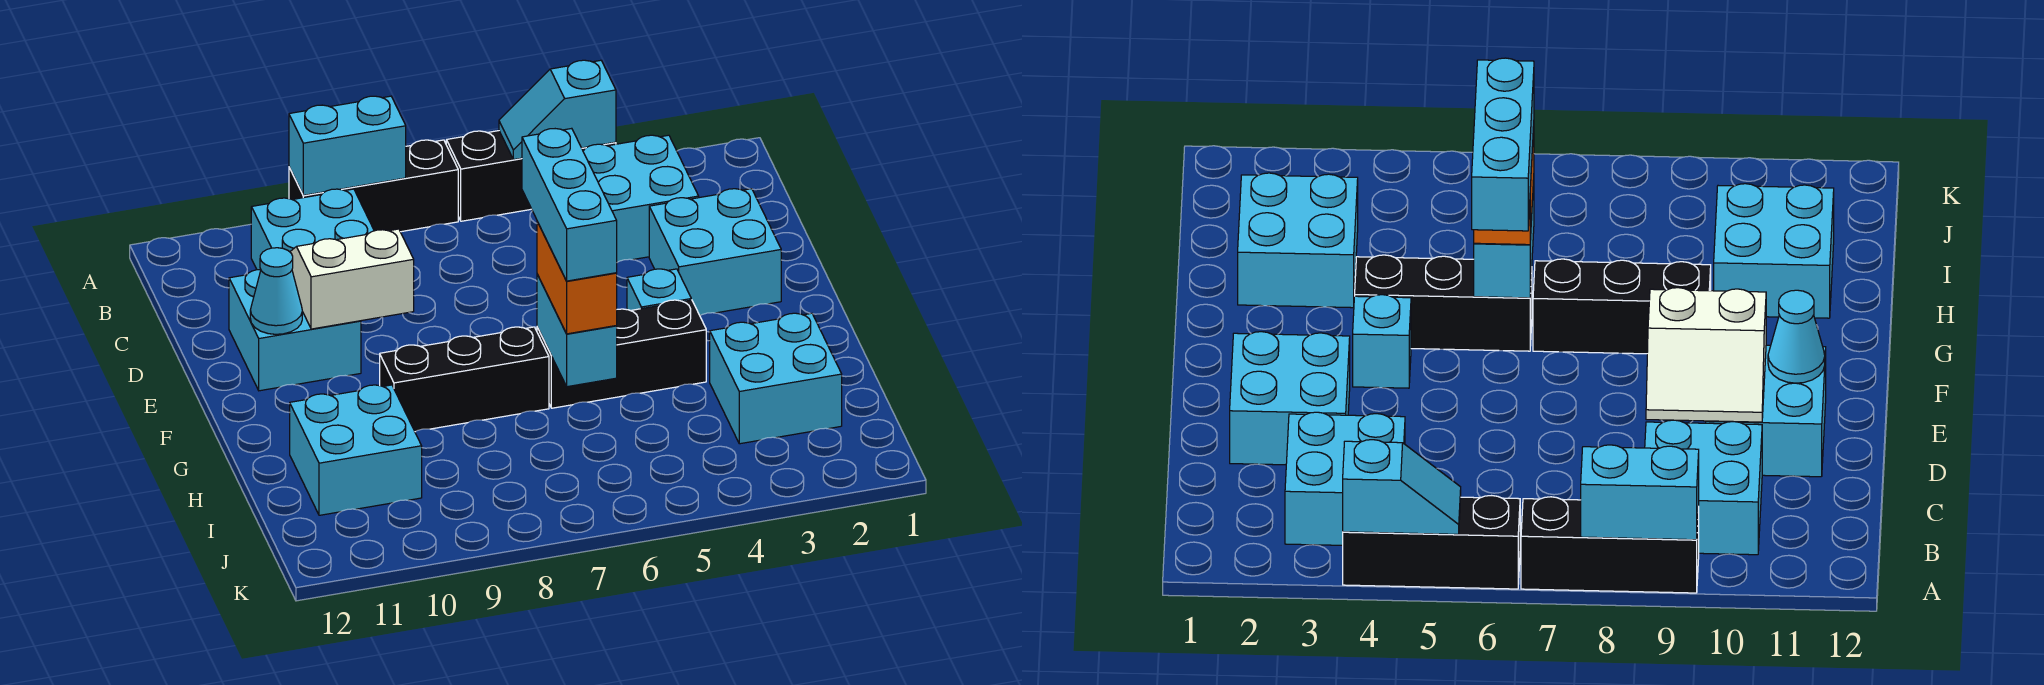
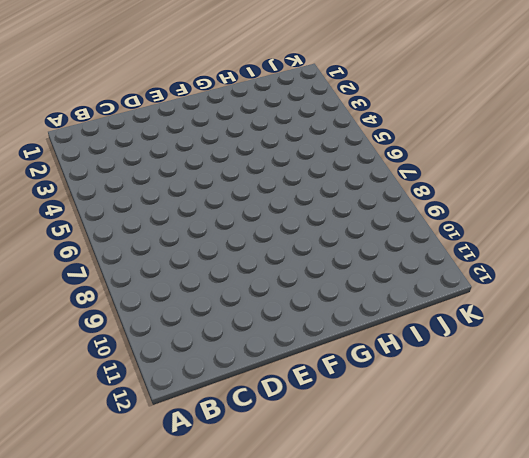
none -> black 1x3 brick [446,131,616,221]
none -> black 1x3 brick [289,140,458,232]
none -> cyan 2x2 brick [583,135,699,262]

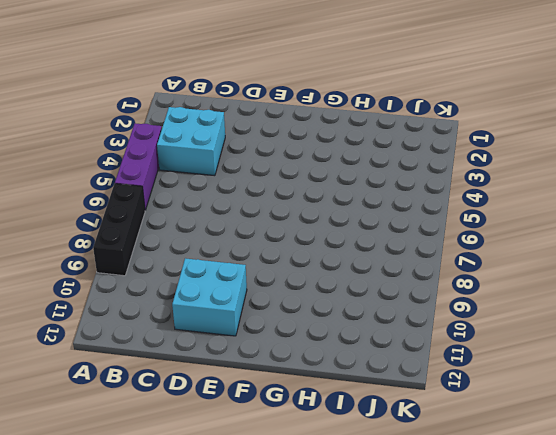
purple 1x3 brick [115,123,162,210] -> black 1x3 brick [446,131,616,221]
none -> cyan 2x2 brick [251,189,374,270]
none -> cyan 2x2 brick [649,189,781,315]
none -> cyan 1x1 brick [627,269,691,311]

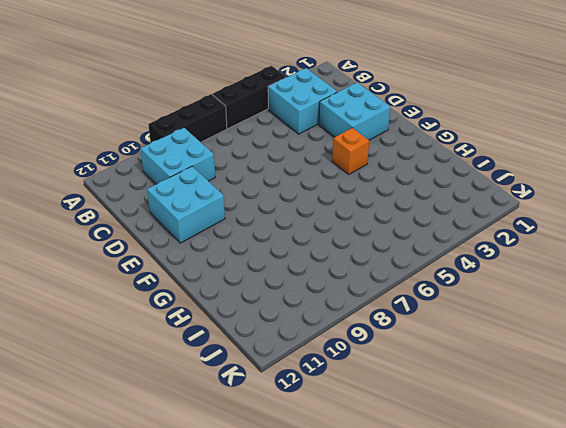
orange 1x1 brick [332,128,369,174] -> cyan 1x1 brick [627,269,691,311]
none -> black 1x3 brick [537,300,706,408]
none -> black 1x3 brick [380,327,549,432]
none -> cyan 2x2 brick [710,313,842,444]

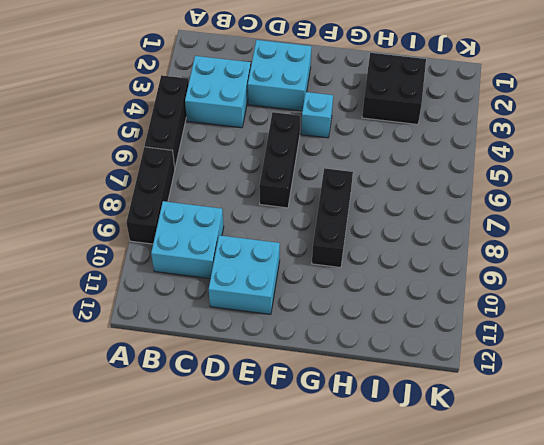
black 1x3 brick [259,112,300,208] -> black 1x3 brick moved to [537,300,706,408]
black 2x2 brick [362,53,426,124] -> cyan 2x2 brick [710,313,842,444]
none -> cyan 2x2 brick [290,385,422,515]
none -> cyan 1x2 slope [499,60,616,160]
none -> cyan 1x2 brick [289,96,406,195]

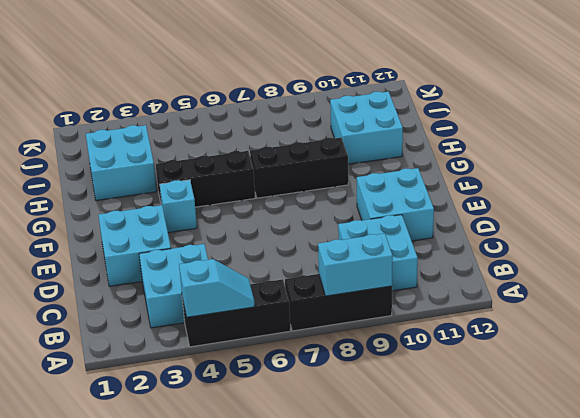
none -> white 2x2 slope [290,229,414,329]
none -> cyan 1x1 cone [250,248,302,334]
none -> cyan 1x2 brick [537,274,617,387]

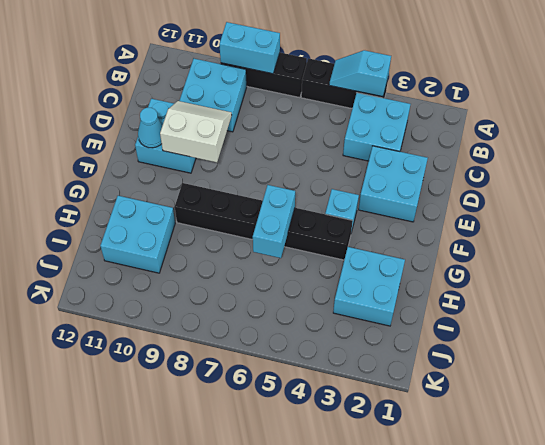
none -> orange 1x2 brick [537,222,617,334]
none -> cyan 1x3 brick [522,128,617,281]

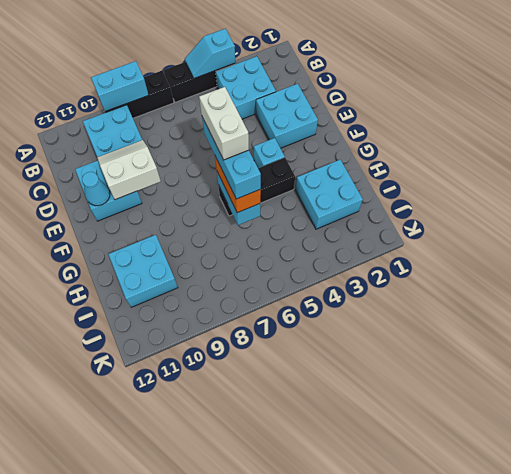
white 1x2 brick [199,87,249,160] -> none
none -> black 1x3 brick [380,327,549,432]

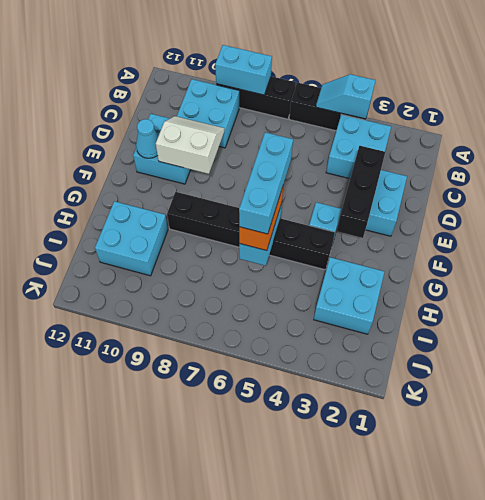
black 1x3 brick [337,146,385,238] -> none

